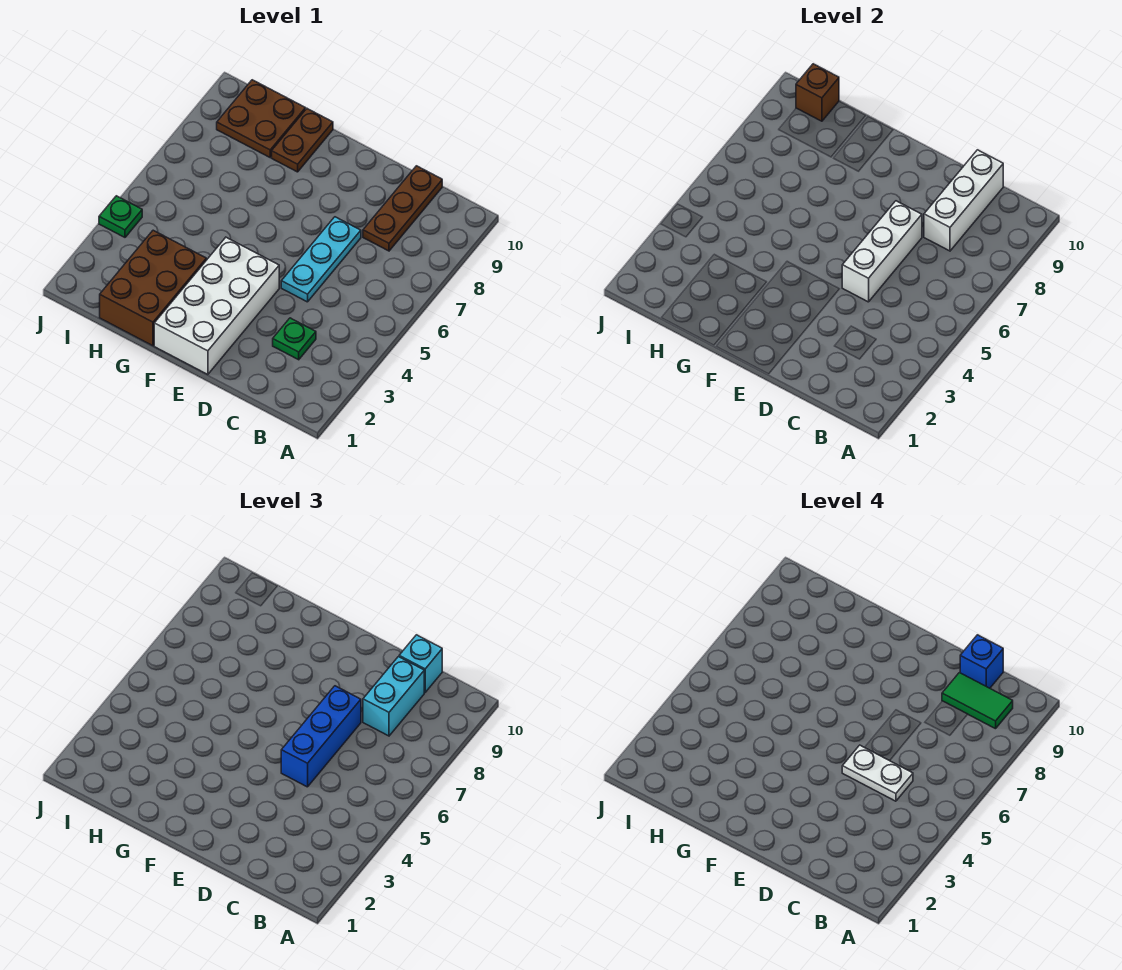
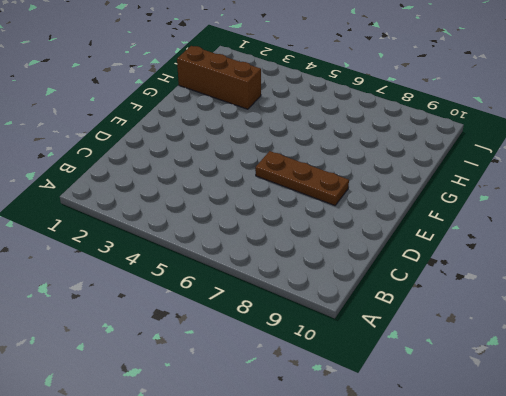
brown 1x3 plate [255,151,349,205] -> brown 1x3 plate moved to [363,166,442,251]
brown 1x3 brick [177,46,261,109] -> brown 2x3 brick [100,230,206,346]
none -> green 1x1 plate [273,318,316,360]
none -> cyan 1x3 plate [281,217,361,302]
none -> white 2x4 brick [154,237,279,375]

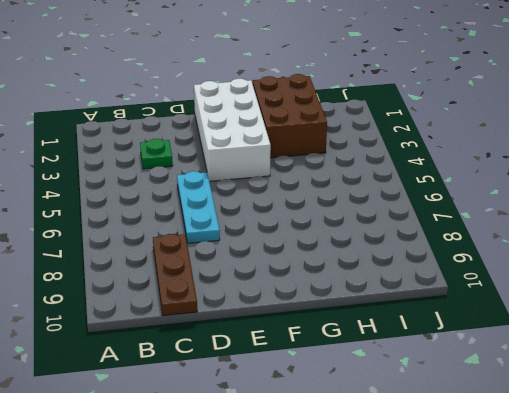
none -> brown 1x2 plate [272,109,333,172]
none -> brown 2x2 plate [217,80,306,157]
none -> green 1x1 plate [99,196,142,237]

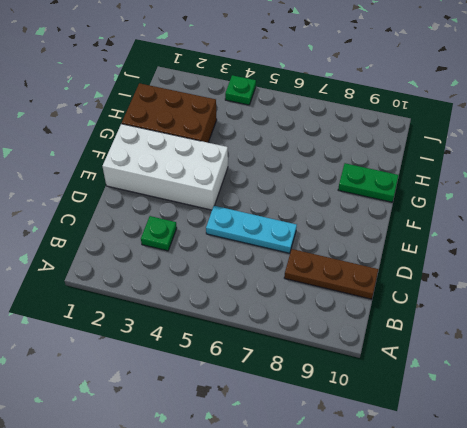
green 1x2 plate [338,163,399,202] -> brown 1x2 plate [272,109,333,172]
none -> brown 2x2 plate [217,80,306,157]
none -> white 1x3 brick [924,150,1003,251]
none -> white 1x3 brick [842,201,922,302]

